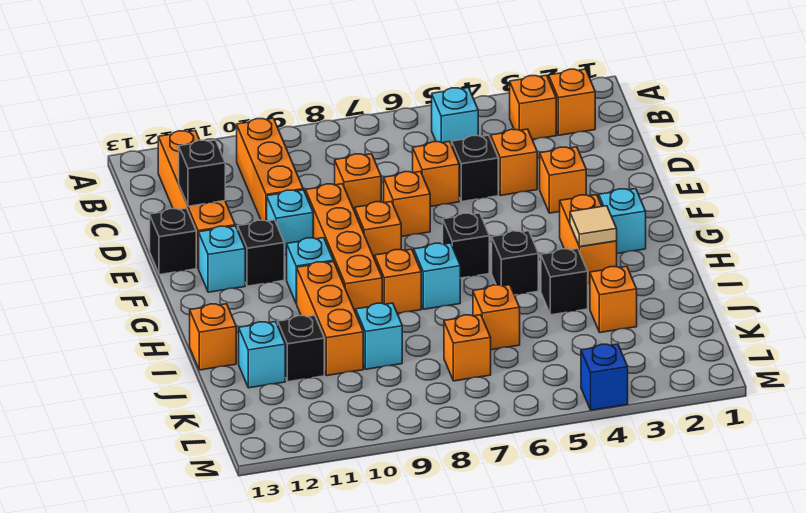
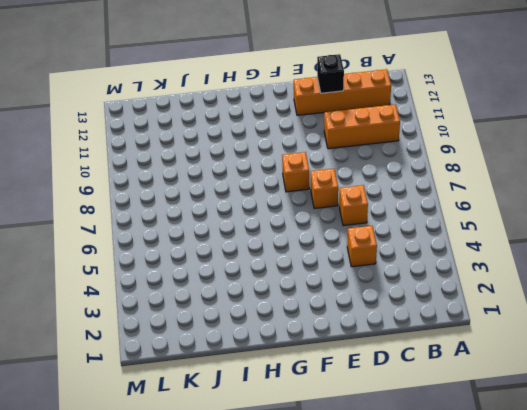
none -> orange 1x1 brick [549,69,595,135]
none -> orange 1x1 brick [510,75,556,140]
none -> cyan 1x1 brick [432,88,478,145]
none -> black 1x1 brick [452,135,498,202]

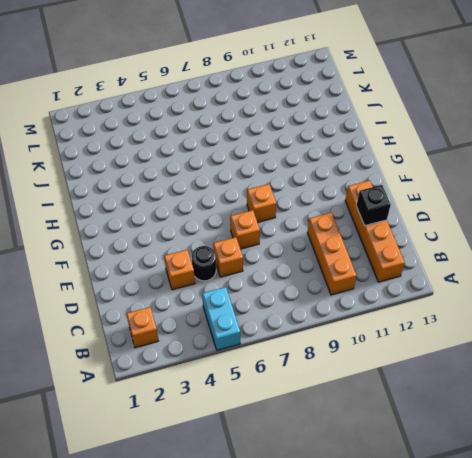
cyan 1x2 brick [202,287,240,350] -> cyan 1x1 brick [432,88,478,145]
black 1x1 round brick [192,246,216,281] -> black 1x1 brick [452,135,498,202]
none -> orange 1x1 brick [510,75,556,140]
none -> orange 1x1 brick [335,154,381,211]
none -> orange 1x1 brick [540,147,586,213]
none -> orange 1x4 brick [306,184,382,313]

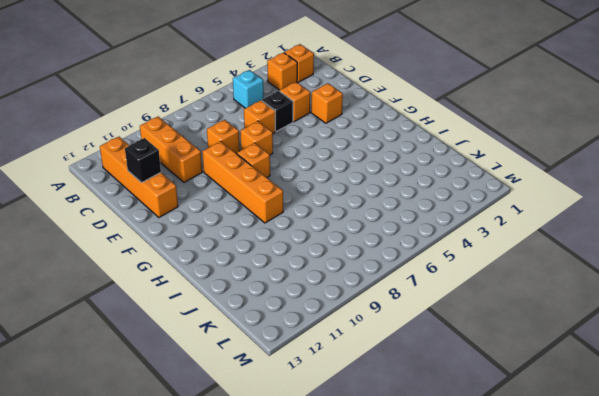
none -> cyan 1x1 brick [267,190,313,255]
none -> black 1x1 brick [150,208,196,275]
none -> black 1x1 brick [238,220,284,286]
none -> cyan 1x1 brick [199,226,245,292]

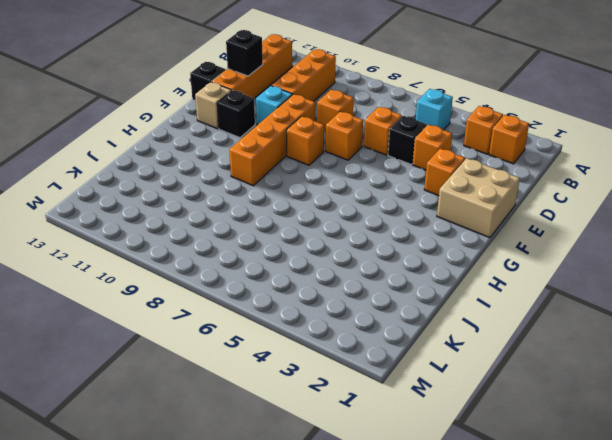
tan 2x2 brick [437,158,520,238] -> none
tan 1x1 brick [195,82,232,129] -> cyan 1x1 brick [199,226,245,292]
none -> cyan 1x1 brick [599,189,646,253]
none -> orange 1x2 brick [560,195,617,283]
none -> black 1x1 brick [443,213,489,278]
none -> cyan 1x1 brick [287,238,333,304]

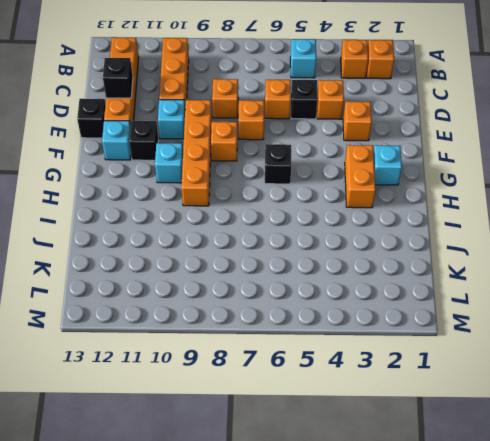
none -> black 1x1 brick [492,231,538,295]
none -> cyan 1x1 brick [414,243,460,309]
none -> orange 1x1 brick [375,249,421,314]
none -> orange 1x3 brick [297,261,363,376]

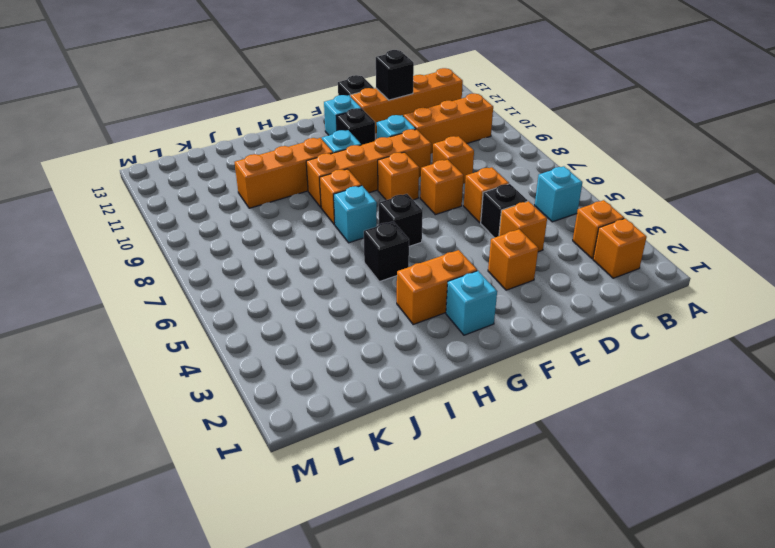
none -> black 1x1 brick [541,249,588,315]
none -> orange 1x1 brick [190,304,236,370]
none -> orange 1x1 brick [590,266,637,333]
none -> orange 1x1 brick [473,285,520,350]

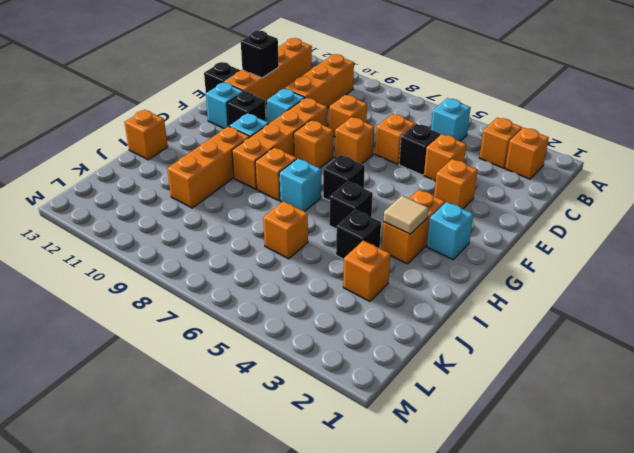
none -> cyan 1x1 brick [356,303,402,369]
none -> black 1x1 brick [278,315,324,382]
none -> cyan 1x1 brick [239,322,285,388]
none -> orange 1x1 brick [444,315,491,381]

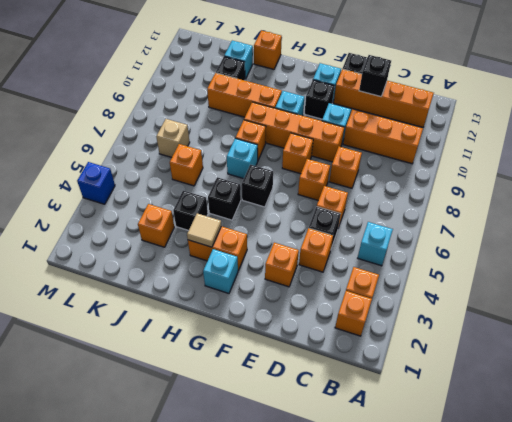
tan 1x1 brick [156,119,190,158] -> orange 1x1 brick [444,315,491,381]
none -> cyan 1x1 brick [356,303,402,369]

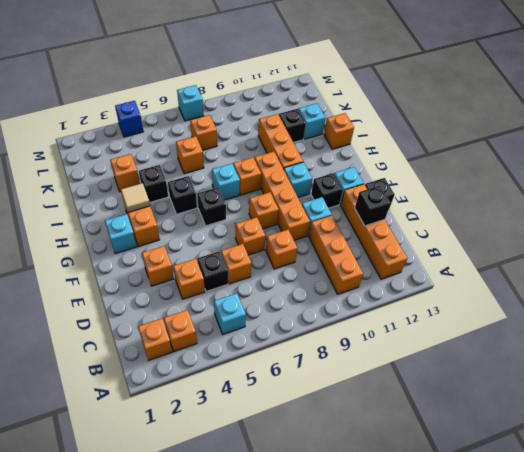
cyan 1x1 brick [177,85,204,121] -> cyan 1x1 brick moved to [356,303,402,369]

